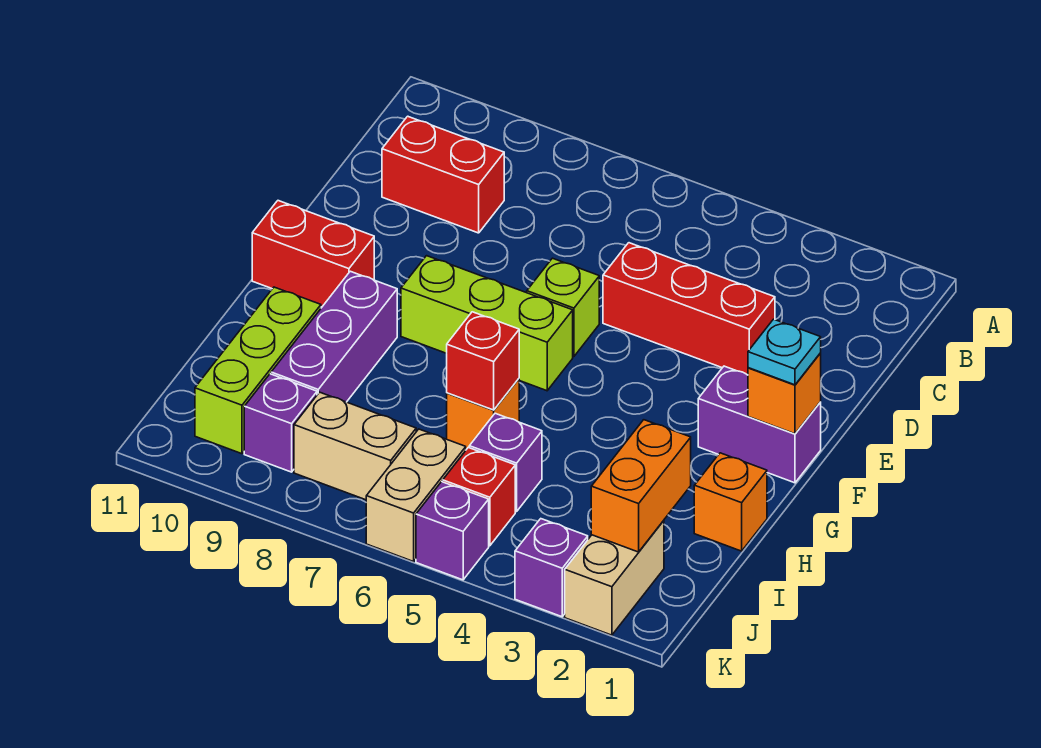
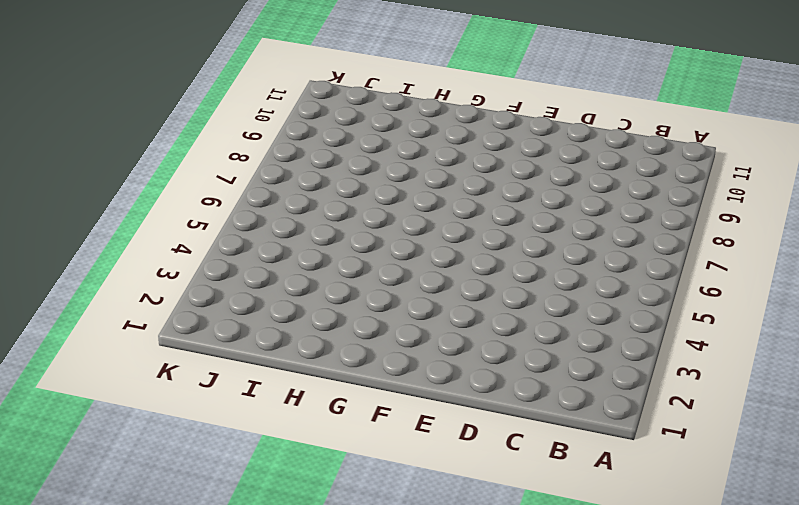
none -> red 1x2 brick [382,116,504,233]
none -> red 1x3 brick [603,243,775,375]
none -> lime 1x1 brick [527,258,599,357]

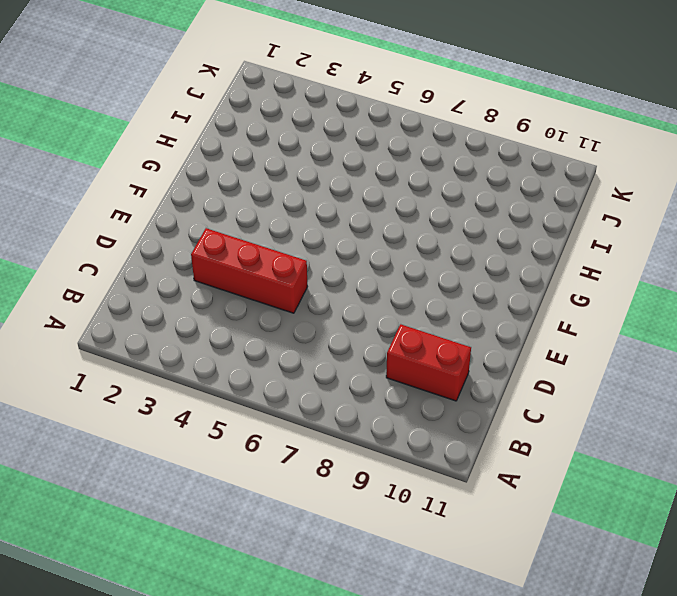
none -> lime 1x1 brick [527,258,599,357]
none -> purple 1x2 brick [698,366,821,483]
none -> lime 1x3 brick [401,256,573,391]

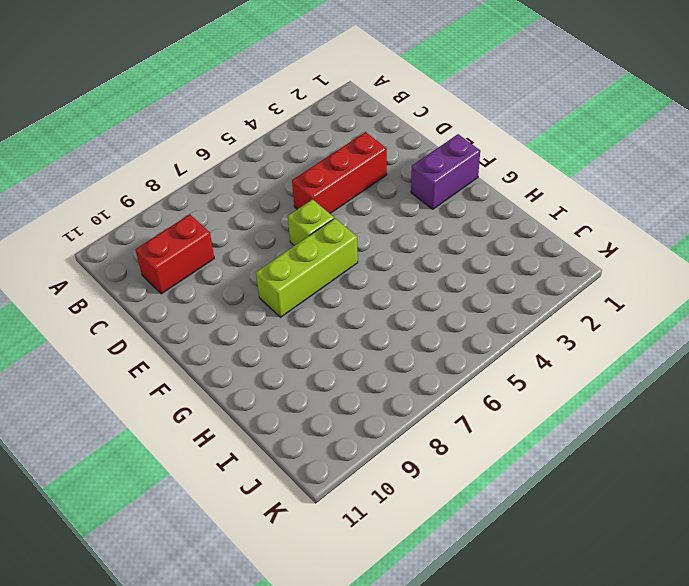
none -> red 1x2 brick [252,201,374,307]
none -> purple 1x3 brick [271,271,397,402]
none -> orange 1x1 brick [694,453,767,551]

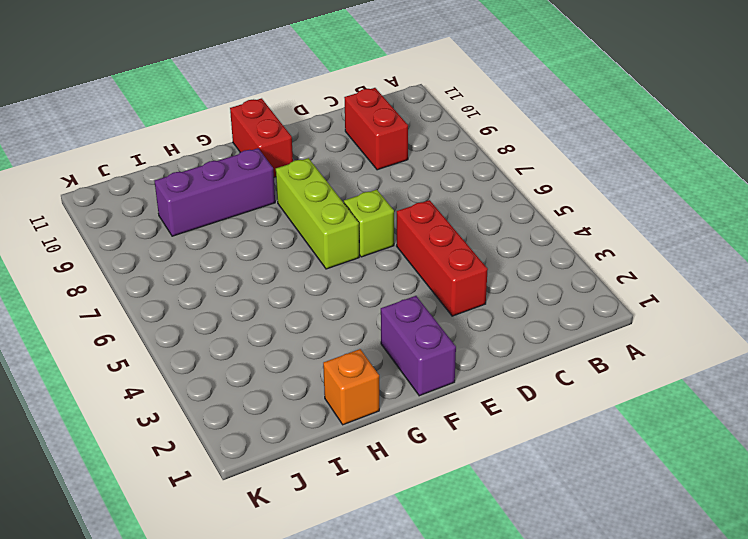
none -> orange 1x1 brick [447,379,519,449]
none -> lime 1x3 brick [195,287,321,454]
none -> purple 1x1 brick [469,413,542,512]

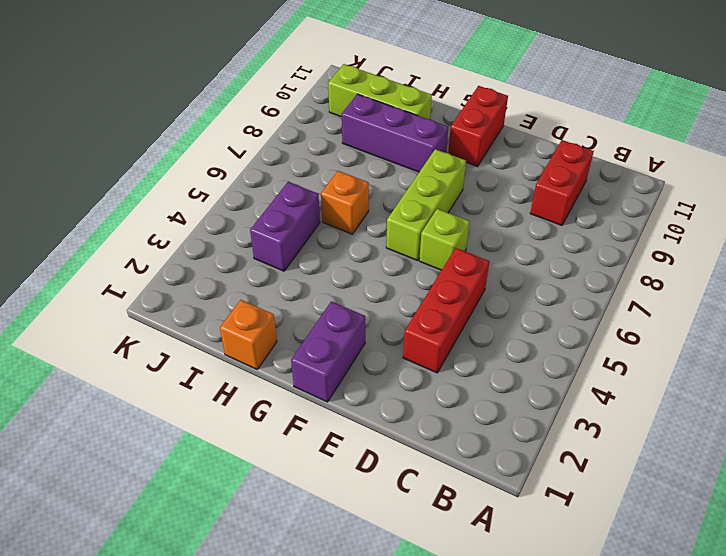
purple 1x2 brick [250,182,320,271] -> purple 1x1 brick [469,413,542,512]
none -> tan 1x2 brick [565,520,664,635]
none -> red 1x1 brick [443,448,515,546]
none -> tan 1x2 brick [366,429,466,562]

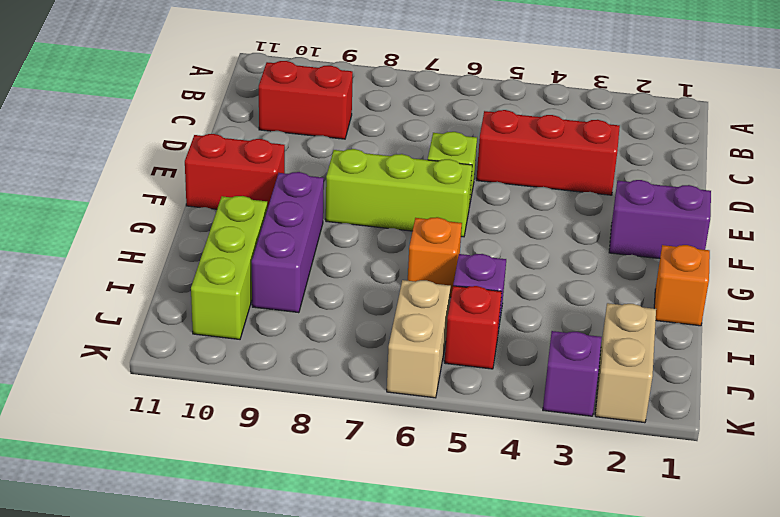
none -> tan 1x2 brick [294,392,416,500]
none -> purple 1x1 brick [244,374,317,472]
none -> purple 1x1 brick [416,482,489,580]

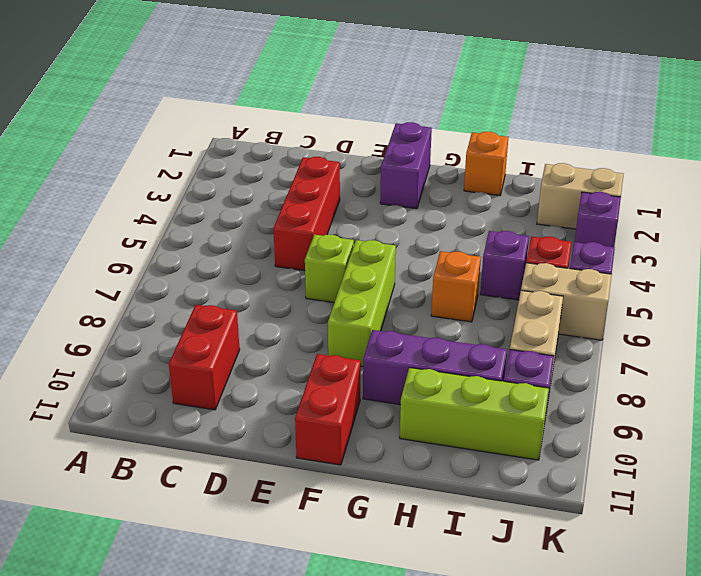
none -> orange 1x1 brick [748,353,821,434]
none -> red 1x1 brick [447,312,519,410]
none -> orange 1x2 brick [591,420,691,552]

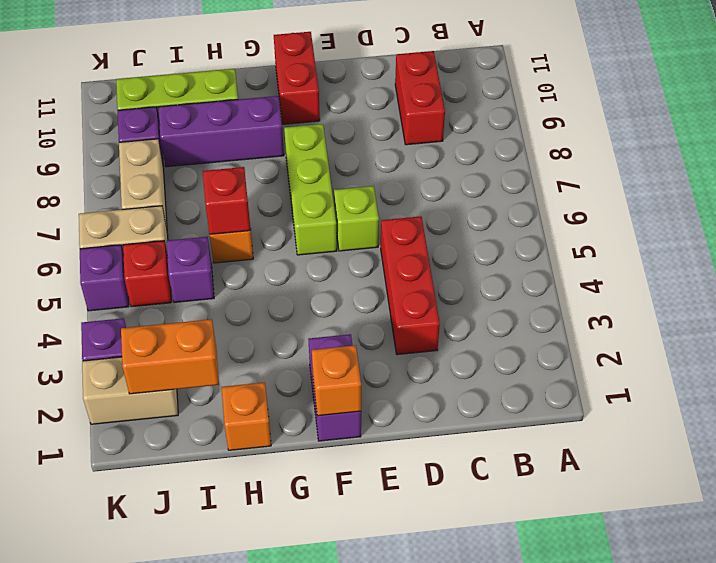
none -> cyan 1x1 plate [748,319,821,385]

